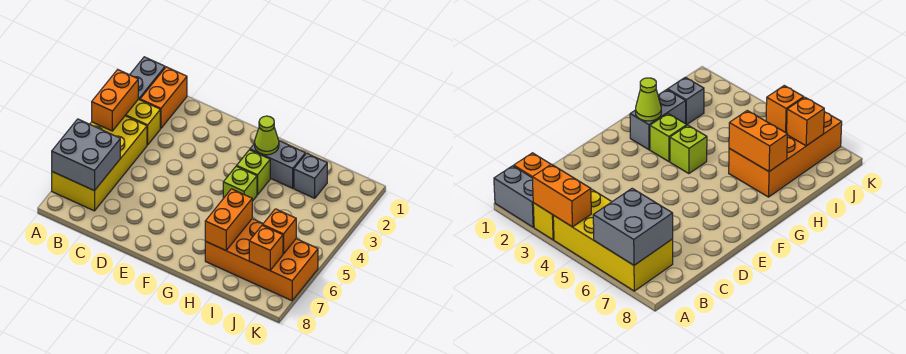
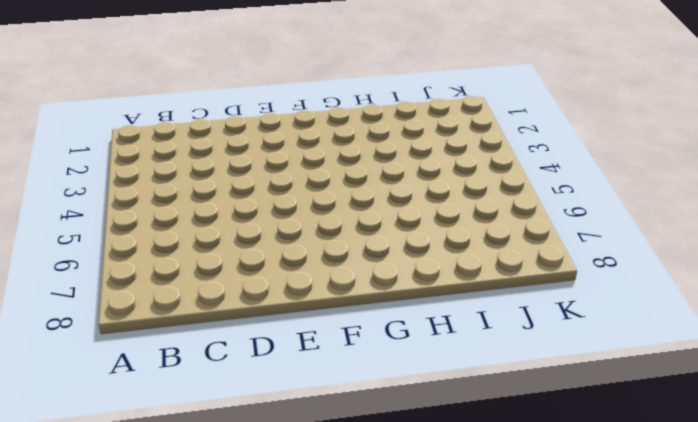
none -> grey 1x2 brick [130,57,165,100]
none -> yellow 1x2 brick [125,99,160,145]
none -> yellow 2x4 brick [52,116,147,211]

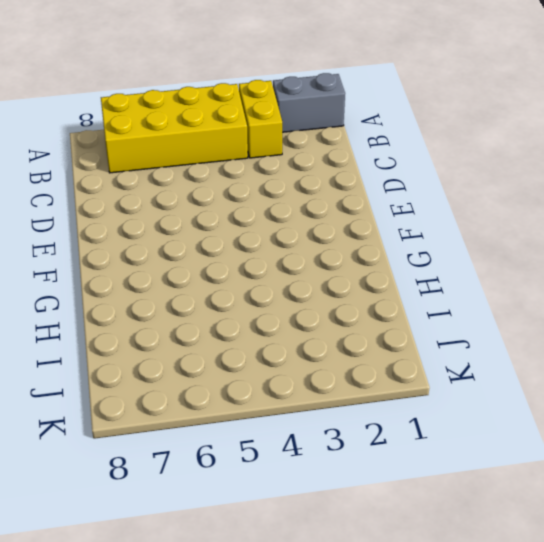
none -> orange 1x2 brick [140,67,187,128]
none -> grey 1x2 brick [250,141,305,188]
none -> lime 1x1 brick [237,150,270,195]

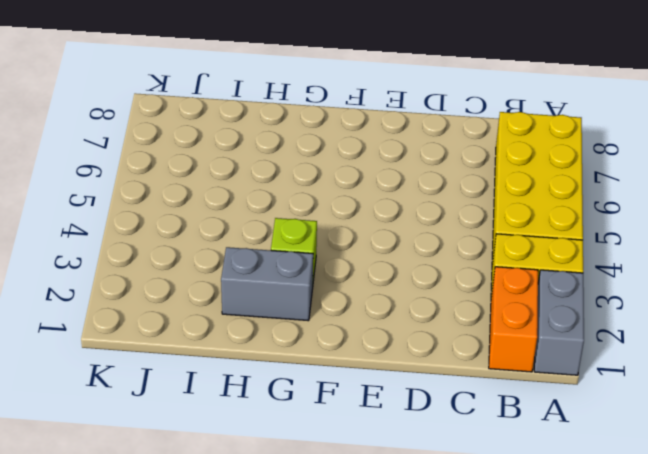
none -> lime 1x1 brick [223,166,257,201]
none -> orange 2x4 brick [205,219,318,301]
none -> grey 1x1 brick [294,153,327,198]

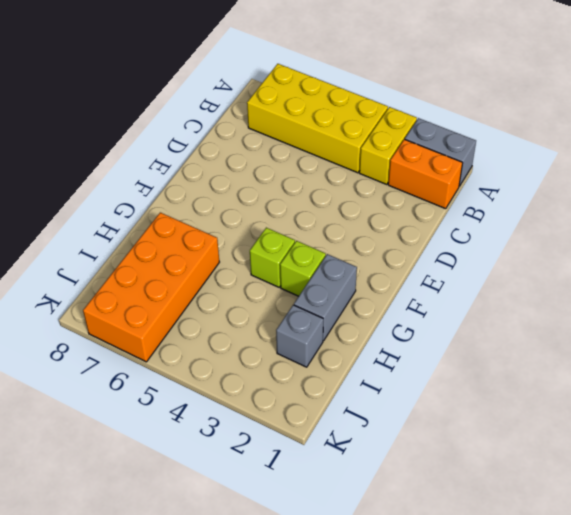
none -> orange 1x2 brick [92,70,138,131]
none -> grey 2x2 brick [52,119,120,191]
none -> lime 1x1 cone [255,116,279,155]

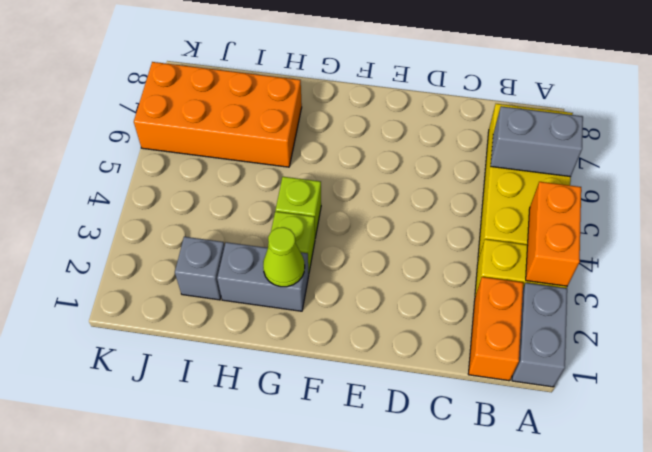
grey 1x2 brick [491,106,583,177] -> grey 2x2 brick [52,119,120,191]
none -> orange 1x2 brick [205,189,252,250]
none -> orange 1x1 brick [263,209,296,254]
none -> orange 1x1 brick [249,225,283,270]

